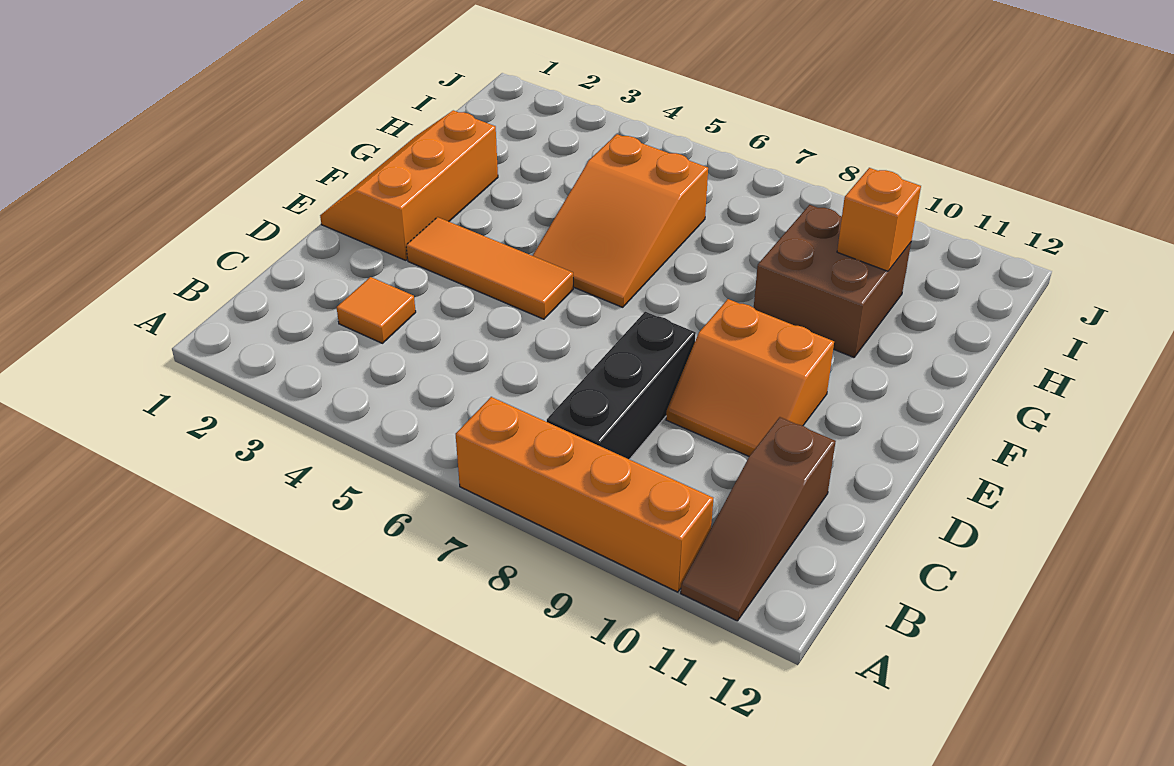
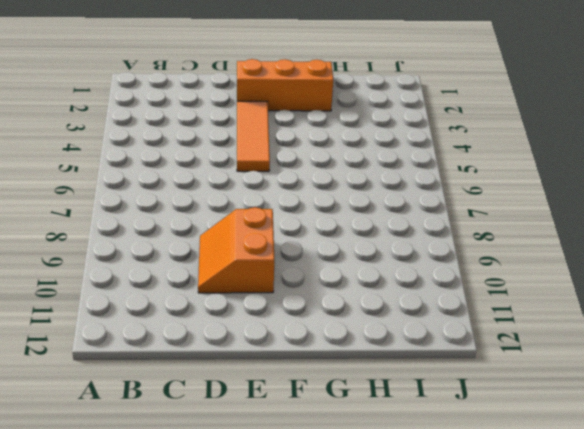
none -> orange 1x4 brick [456,397,713,592]
none -> brown 1x3 slope [681,417,836,621]

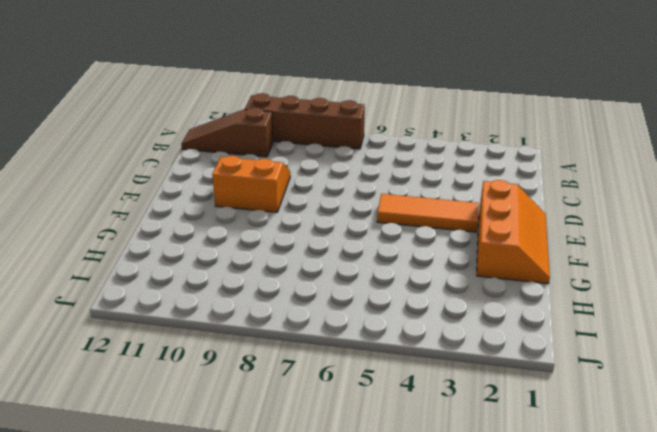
brown 1x4 brick [245,93,365,149] -> orange 1x4 brick [456,397,713,592]
brown 1x3 slope [181,108,273,157] -> brown 1x3 slope turned to [681,417,836,621]
none -> black 1x3 brick [547,312,696,459]
none -> orange 1x1 tile [337,277,416,343]

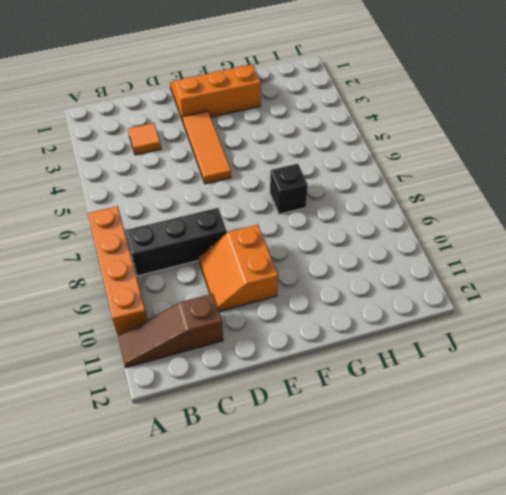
black 1x1 brick [270,164,308,214] -> none
none -> orange 2x3 slope [533,134,708,307]
none -> brown 2x2 brick [754,205,911,357]

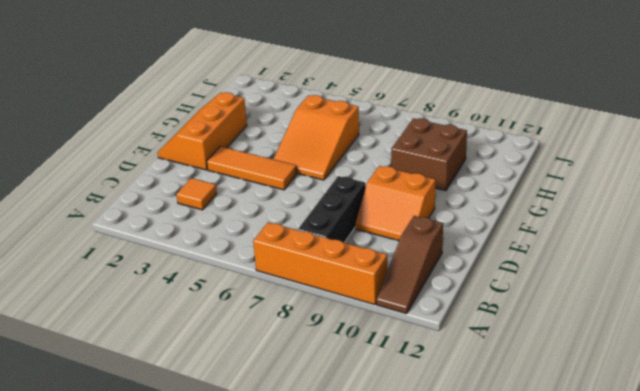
none -> orange 1x1 brick [837,168,921,271]

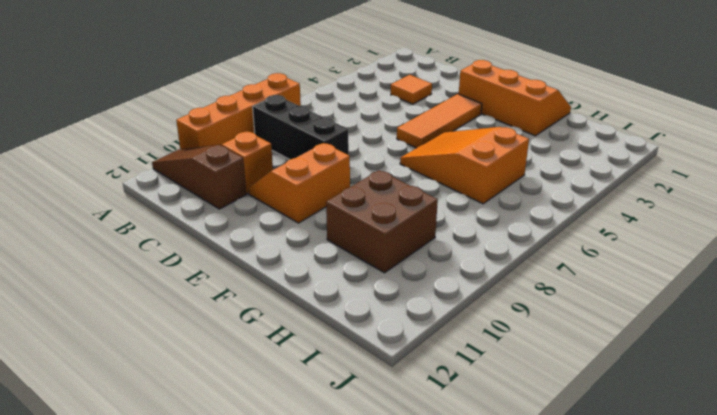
orange 1x1 brick [222,132,273,194] -> orange 1x1 brick moved to [837,168,921,271]

